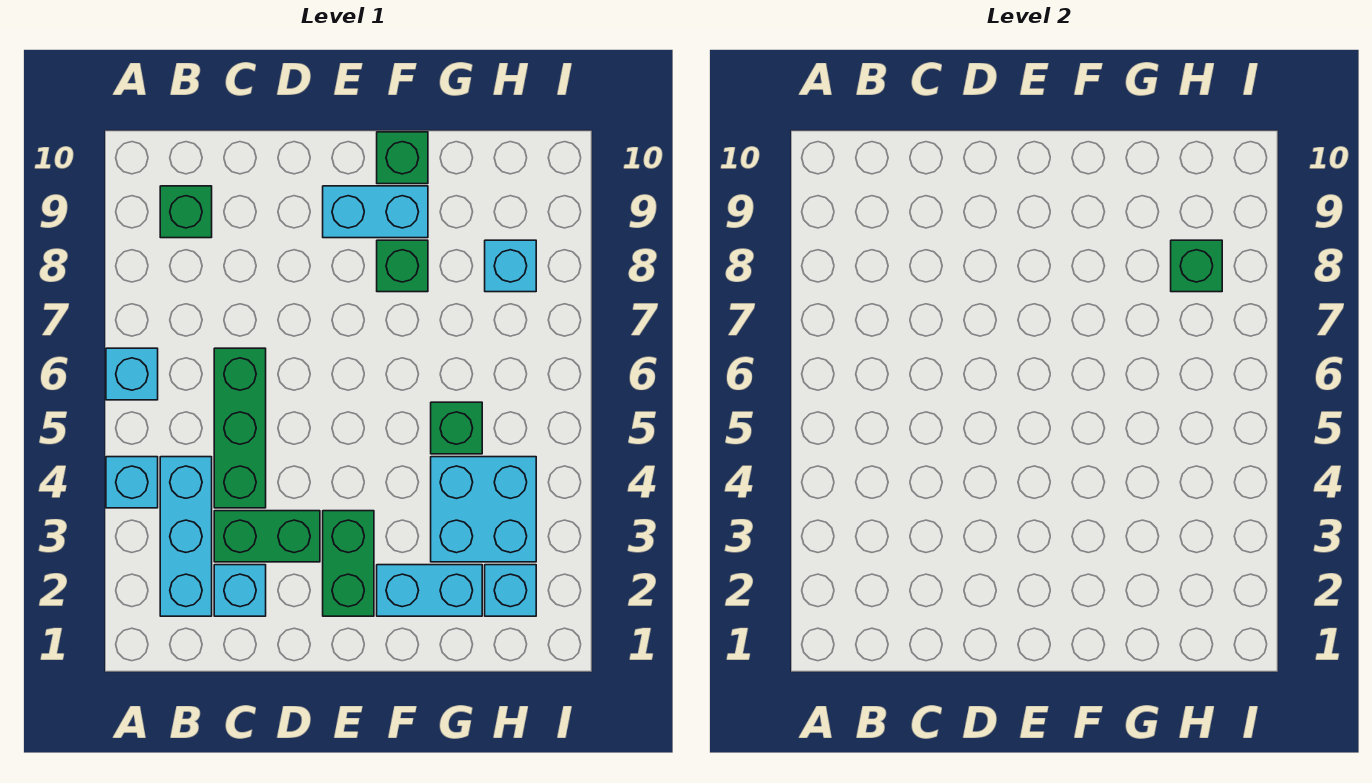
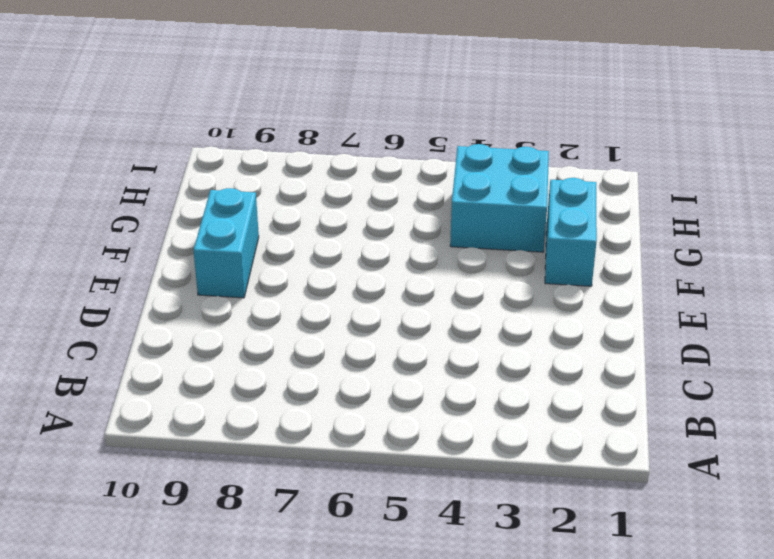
none -> cyan 1x1 brick [106,457,158,508]
none -> cyan 1x1 brick [106,348,158,400]
none -> cyan 1x3 brick [160,457,212,616]

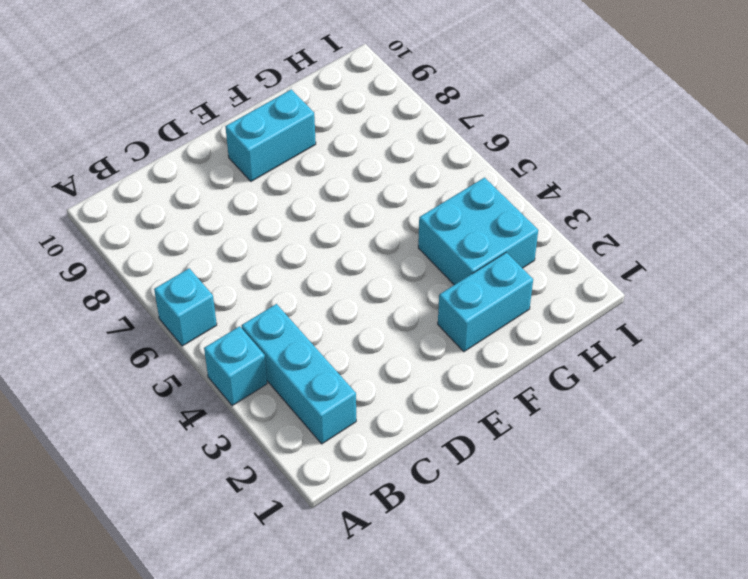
none -> green 1x1 brick [160,186,212,238]
none -> cyan 1x1 brick [214,565,266,616]
none -> green 1x2 brick [214,511,320,562]

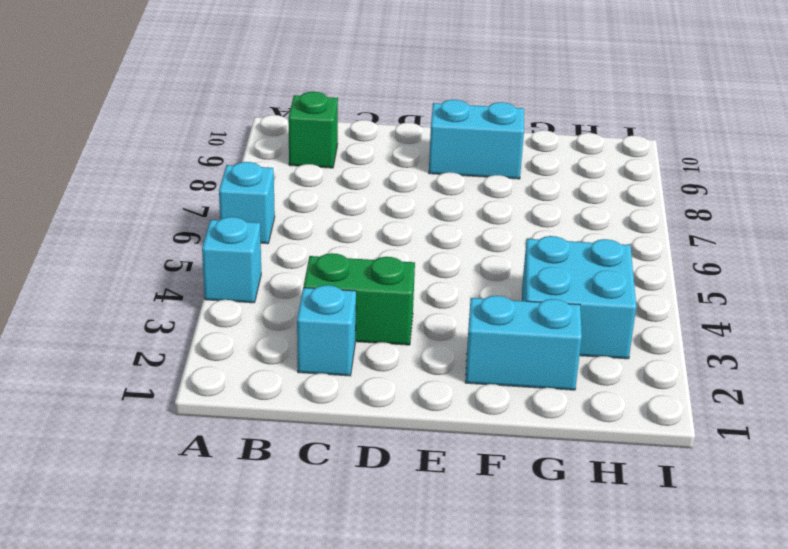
none -> cyan 1x3 brick [160,457,212,616]
none -> green 1x3 brick [214,348,266,508]
none -> green 1x2 brick [323,511,374,616]

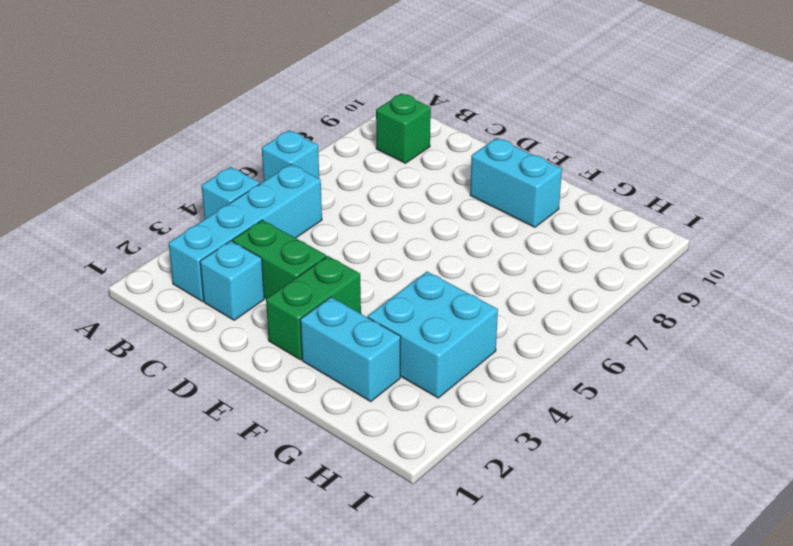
cyan 1x4 brick [168,164,322,301] -> cyan 1x3 brick [160,457,212,616]
none -> green 1x3 brick [214,348,266,508]
none -> green 1x1 brick [377,240,428,292]
none -> green 1x1 brick [377,132,428,184]

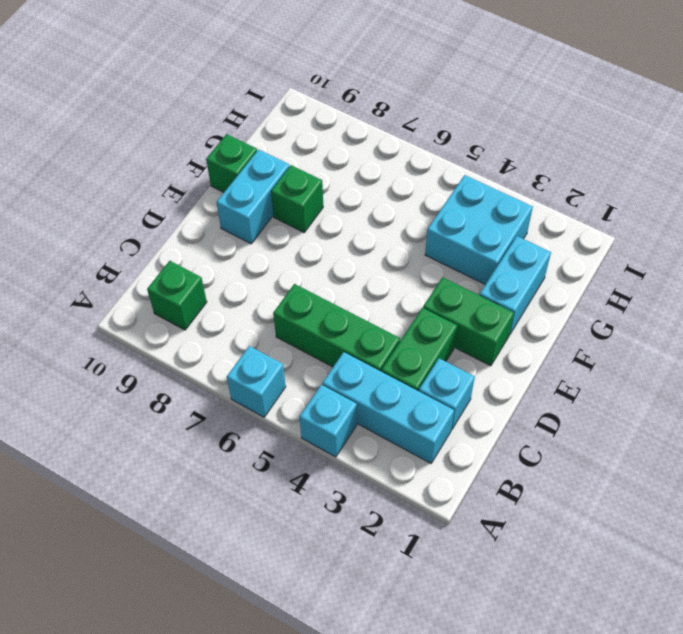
none -> green 1x1 brick [431,402,482,454]
none -> cyan 1x1 brick [485,565,536,616]
none -> cyan 1x1 brick [485,240,536,292]

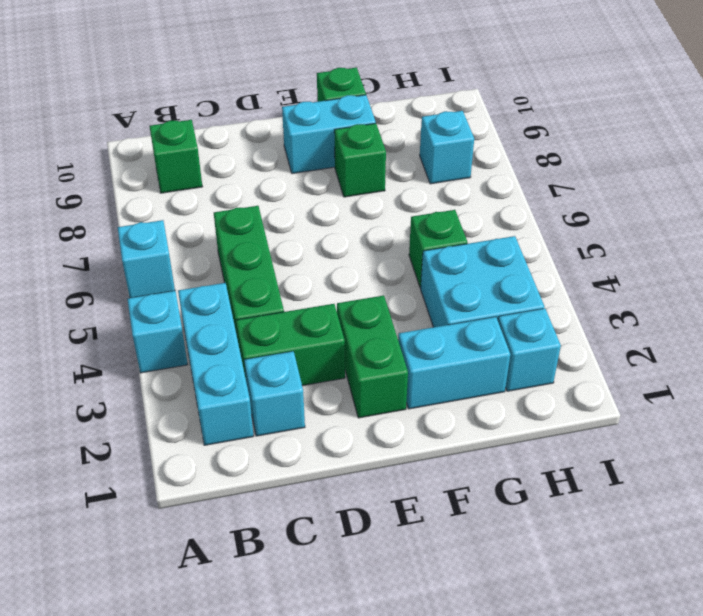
none -> green 1x1 brick [1171,240,1222,292]

